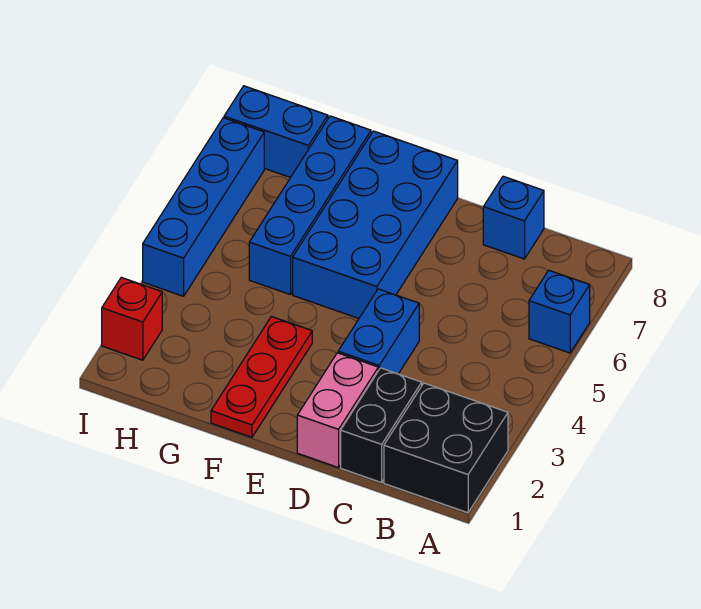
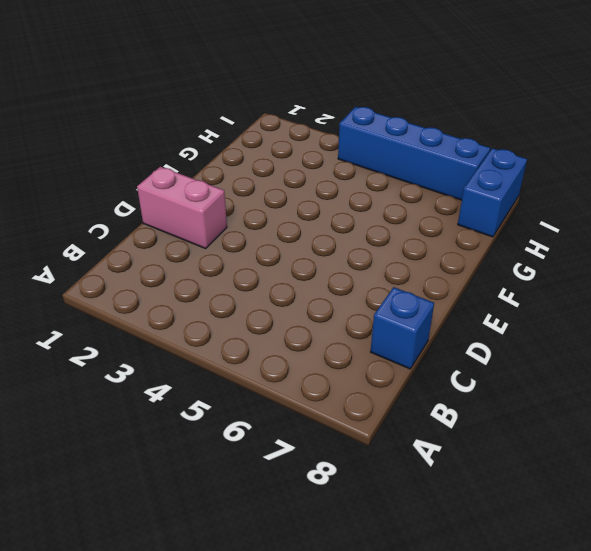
none -> black 2x2 brick [384,383,508,513]
none -> blue 1x1 brick [529,270,590,353]
none -> black 1x2 brick [341,368,422,483]

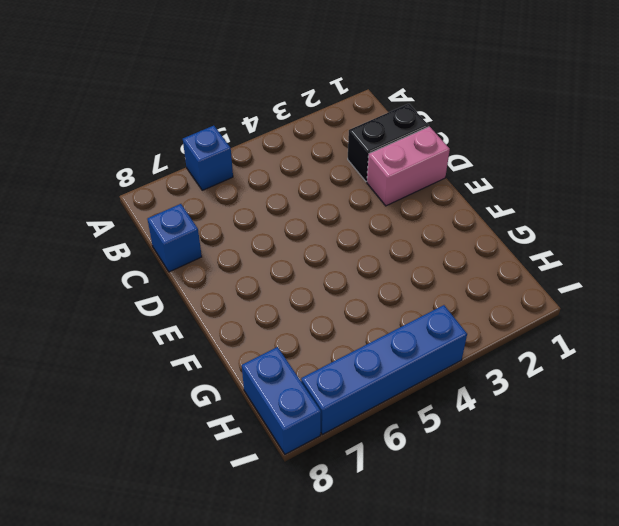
none -> black 2x2 brick [384,383,508,513]
none -> blue 1x2 brick [338,289,419,374]
none -> blue 2x4 brick [293,131,458,318]

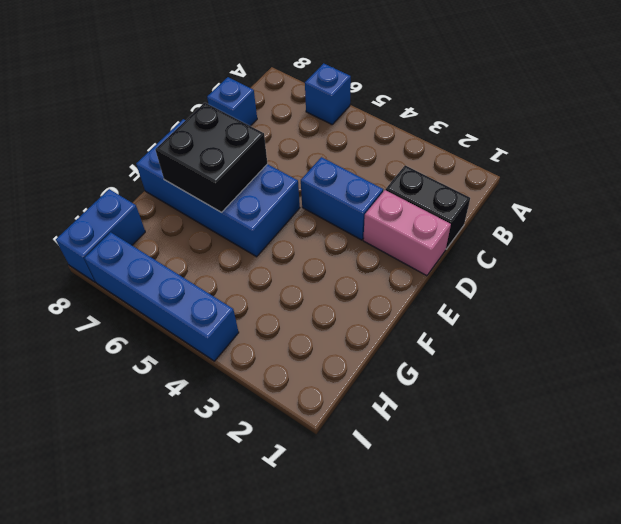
black 2x2 brick [155,103,268,213] -> black 2x2 brick moved to [384,383,508,513]
none -> red 1x3 plate [211,317,312,437]
none -> blue 1x4 brick [249,116,371,295]
none -> red 1x1 brick [102,277,162,360]

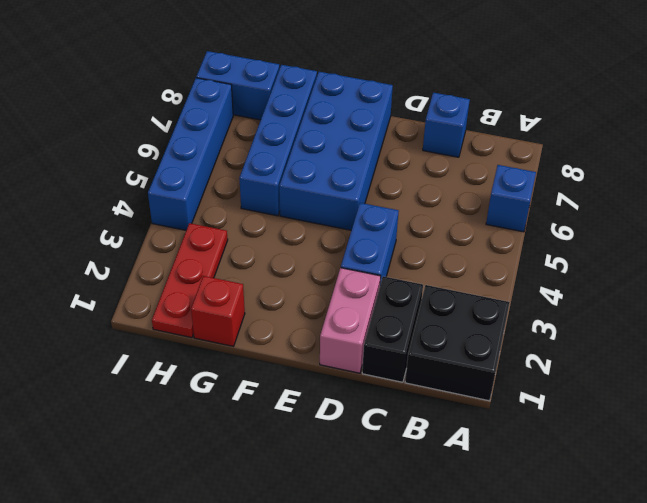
red 1x1 brick [191,276,245,346] -> red 1x1 brick moved to [102,277,162,360]
red 1x3 plate [152,223,228,338] -> red 1x3 plate moved to [211,317,312,437]

